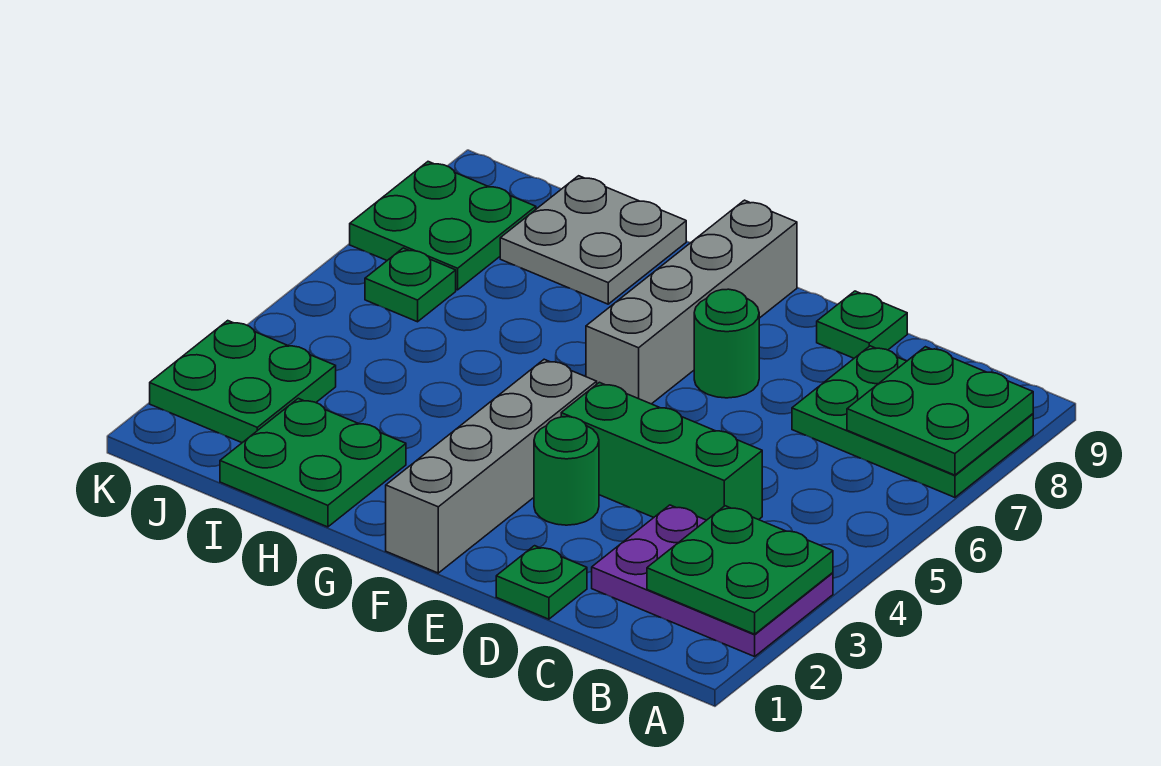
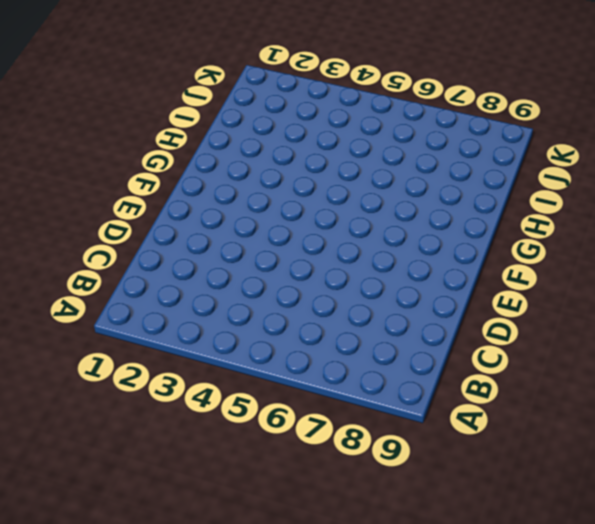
none -> purple 2x3 plate [592,505,833,657]
none -> green 2x3 plate [792,346,1033,497]
none -> green 1x3 brick [561,382,762,520]

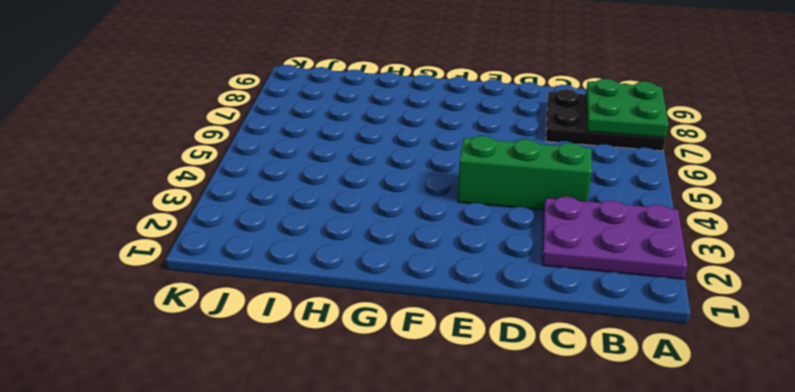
black 2x3 plate [546,89,666,151] -> green 2x3 plate [792,346,1033,497]
none -> green 1x1 plate [496,546,587,619]
none -> green 1x1 plate [817,291,907,358]
none -> green 1x1 round brick [534,417,599,525]

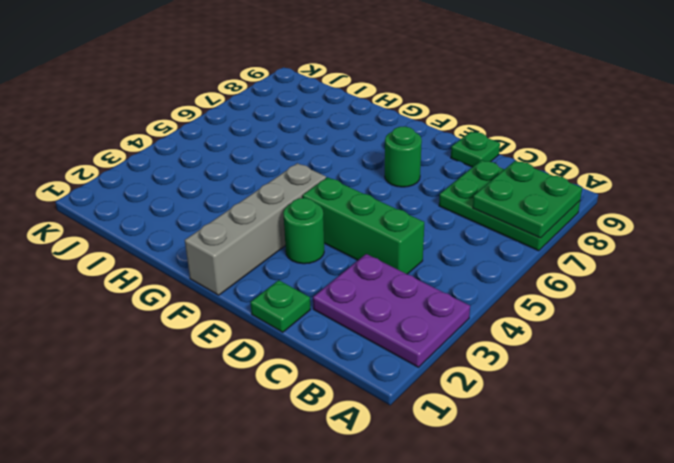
none -> grey 1x4 brick [586,200,797,404]
none -> green 2x2 plate [220,398,406,527]
none -> grey 2x2 plate [500,176,686,304]

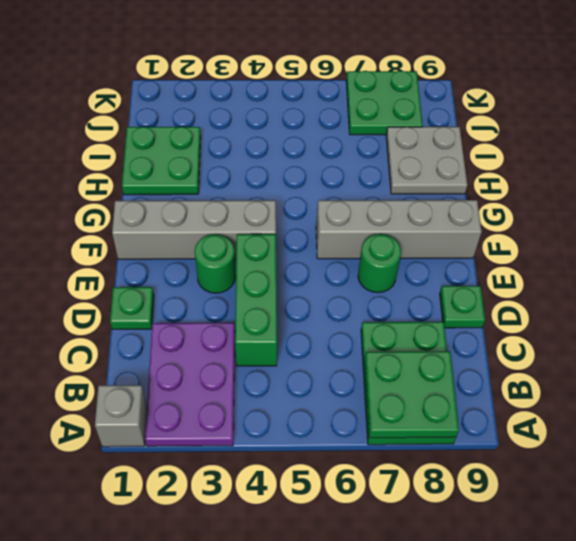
grey 1x1 brick [95,385,147,447] -> none
none -> green 2x2 plate [150,321,336,443]
none -> green 1x1 plate [365,248,456,322]
none -> green 2x2 plate [647,506,833,634]

